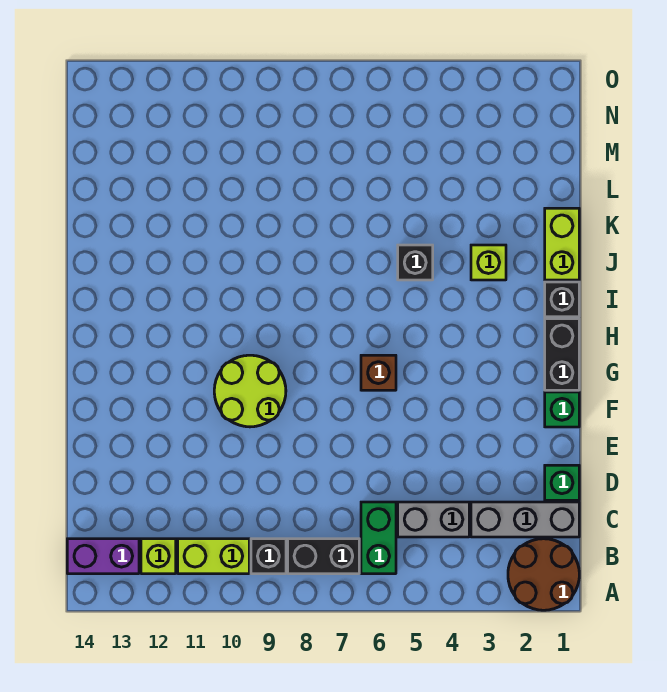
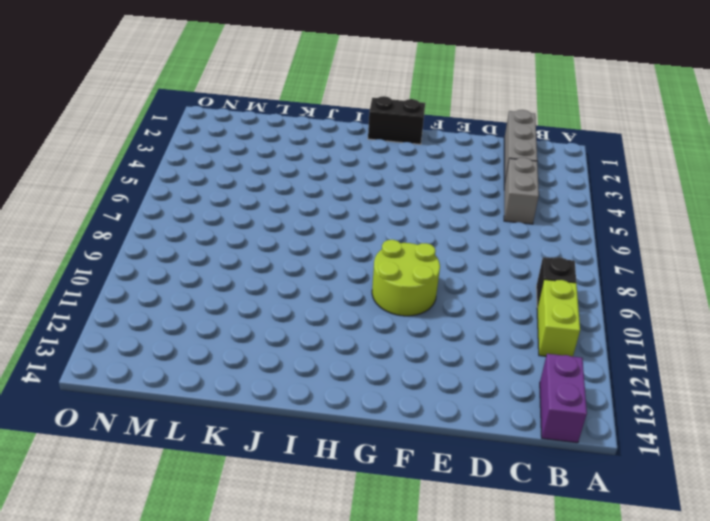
none -> brown 2x2 round brick [508,539,579,610]
none -> green 1x2 brick [361,502,396,574]
none -> black 1x2 brick [288,539,359,574]

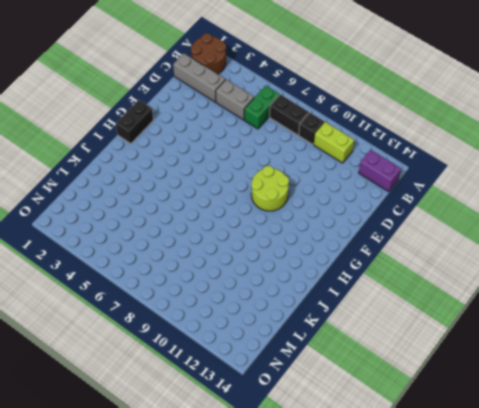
none -> lime 1x1 brick [141,539,176,574]
none -> green 1x1 brick [545,465,579,500]
none -> green 1x1 brick [545,392,579,427]

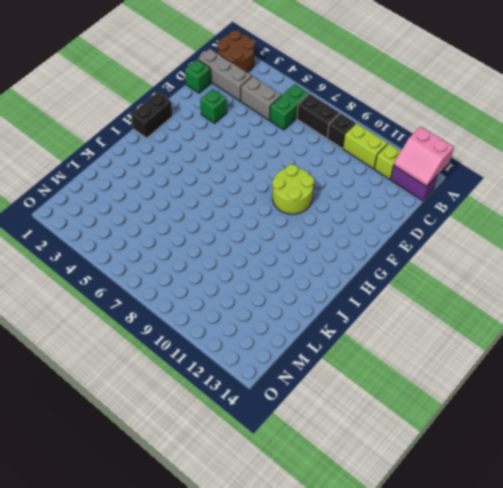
pink 2x2 slope [394,126,454,187] -> none
green 1x1 brick [200,89,227,123] -> green 1x1 brick moved to [545,392,579,427]
none -> brown 1x1 brick [361,355,396,390]
none -> black 1x1 brick [545,282,579,317]
none -> lime 1x2 brick [545,208,579,280]

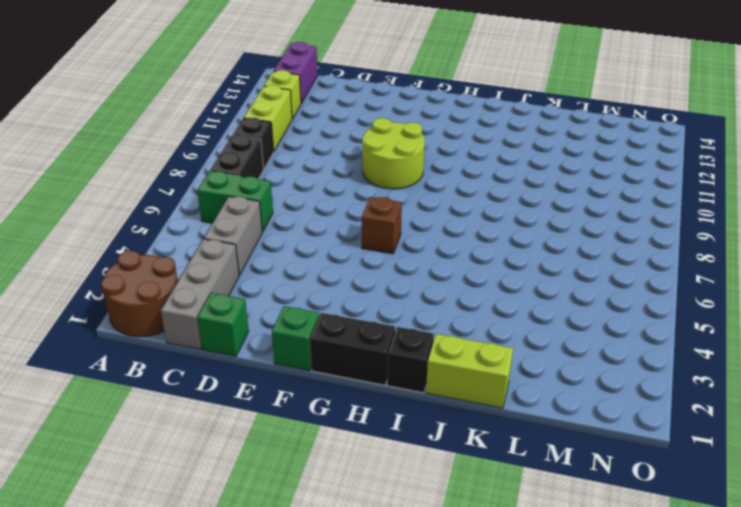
none -> lime 1x1 brick [471,245,506,280]
none -> black 1x1 brick [398,245,433,280]

